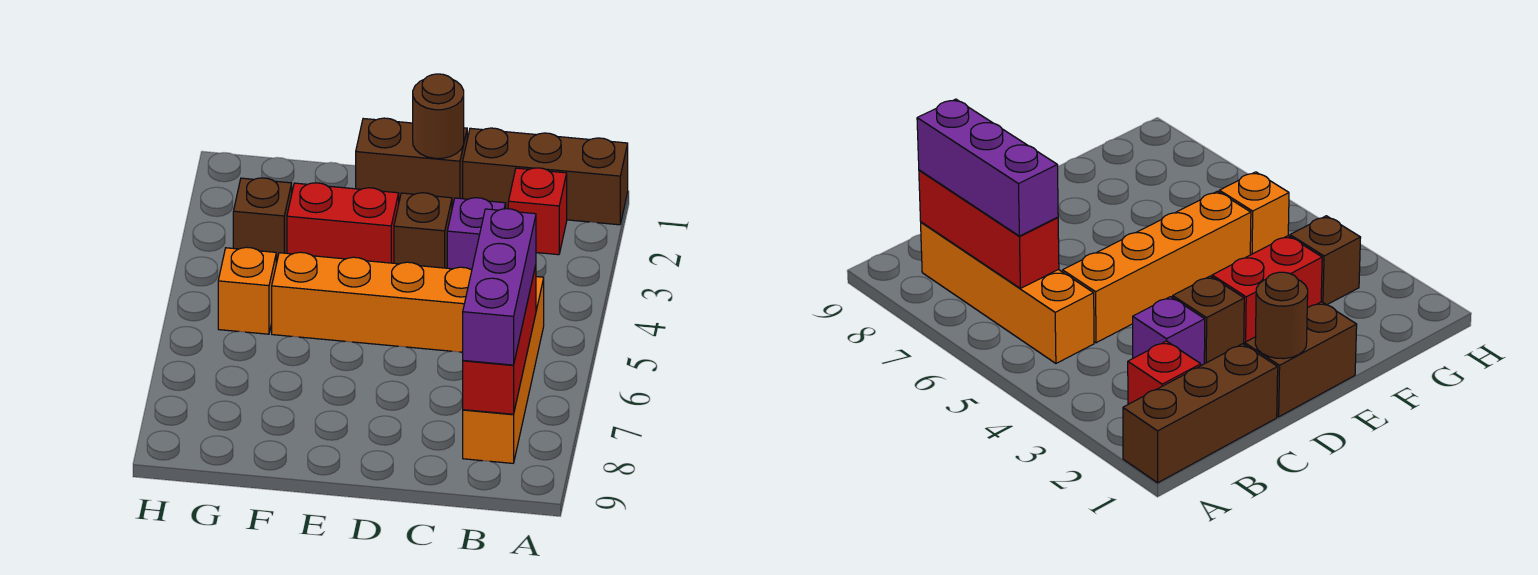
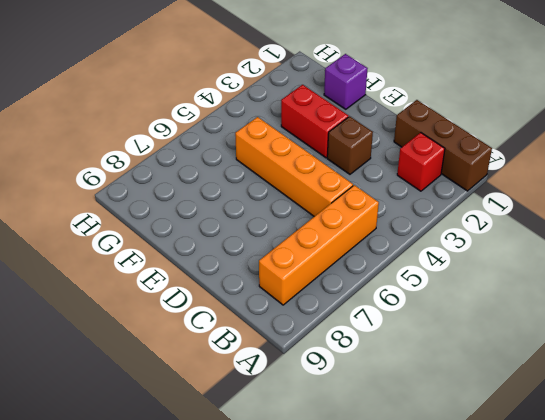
purple 1x1 brick [324,54,368,109] -> purple 1x1 brick moved to [447,198,506,270]
none -> brown 1x2 brick [356,118,467,208]
none -> brown 1x1 brick [233,178,292,264]
none -> orange 1x1 brick [218,247,276,334]

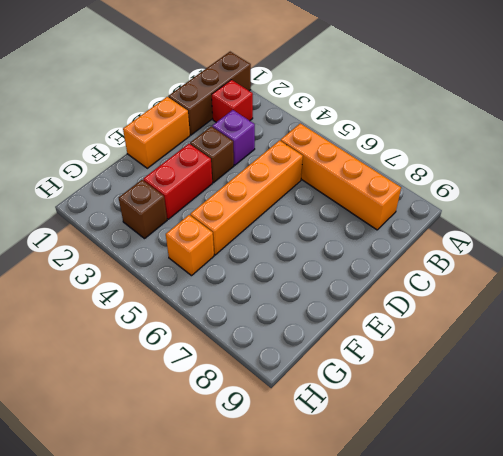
orange 1x2 brick [123,97,190,168] -> brown 1x2 brick [356,118,467,208]
none -> red 1x3 brick [463,265,536,414]
none -> brown 1x1 round brick [413,74,464,158]
none -> purple 1x3 brick [463,209,536,365]

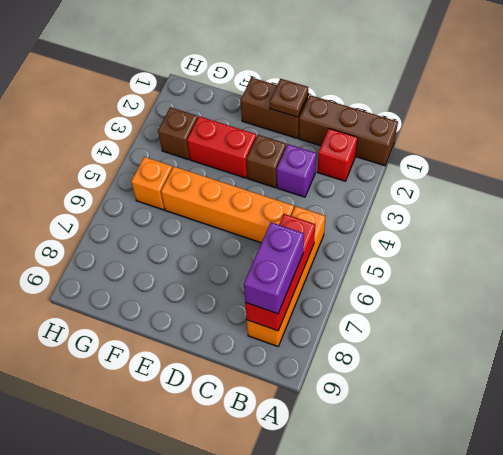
purple 1x2 brick [244,222,304,314] -> purple 1x3 brick [463,209,536,365]
brown 1x1 plate [270,79,308,117] -> brown 1x1 round brick [413,74,464,158]

